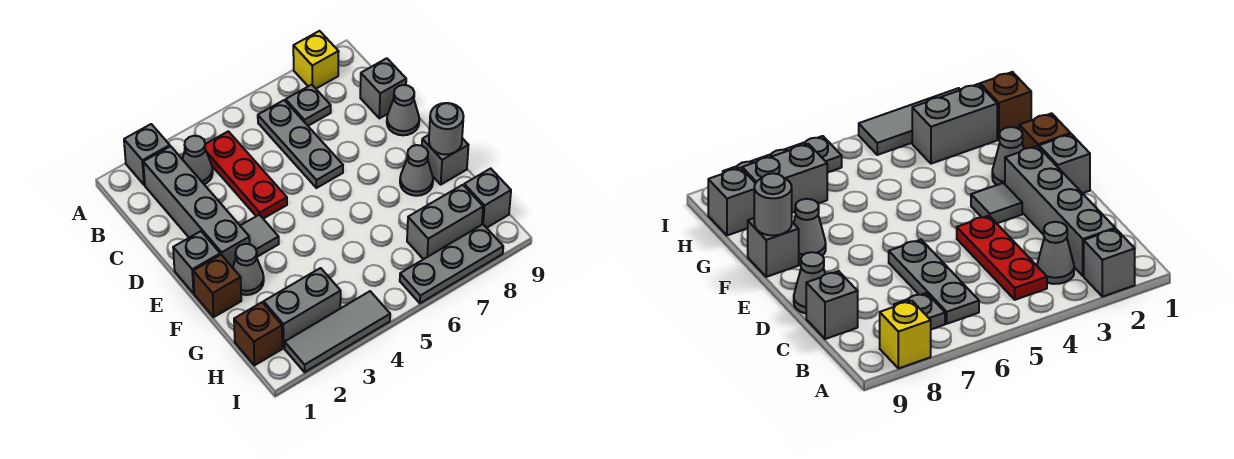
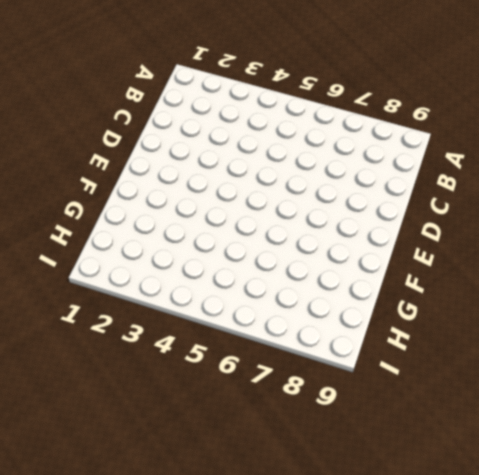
none -> grey 1x1 brick [124,124,170,185]
none -> yellow 1x1 brick [293,31,339,88]
none -> grey 1x4 brick [143,146,250,268]

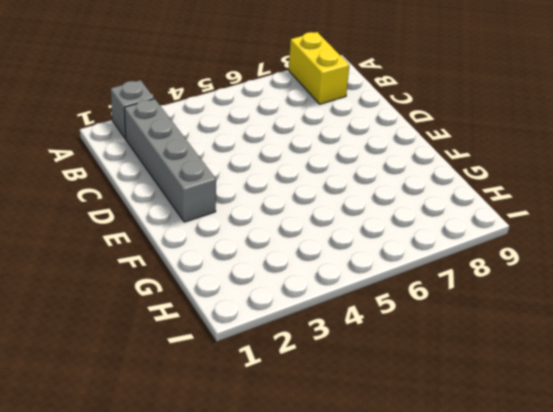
yellow 1x2 brick [289,32,349,104] -> yellow 1x1 brick [293,31,339,88]
none -> grey 1x1 cone [182,136,213,184]
none -> red 1x3 plate [205,131,287,219]
none -> grey 1x3 plate [258,100,343,188]

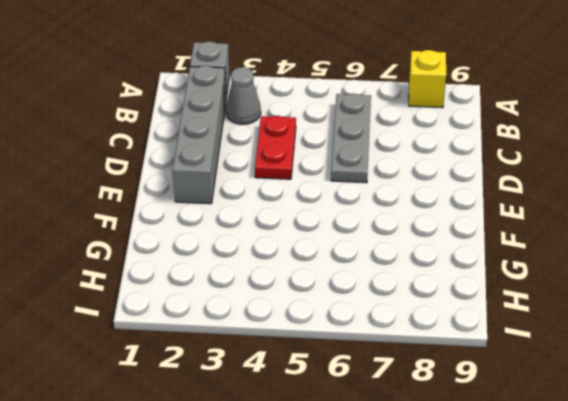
red 1x2 plate [255,116,296,179] -> red 1x3 plate [205,131,287,219]
none -> grey 1x1 plate [286,85,331,126]
none -> grey 1x1 brick [360,58,406,118]
none -> grey 1x1 cone [387,85,419,135]

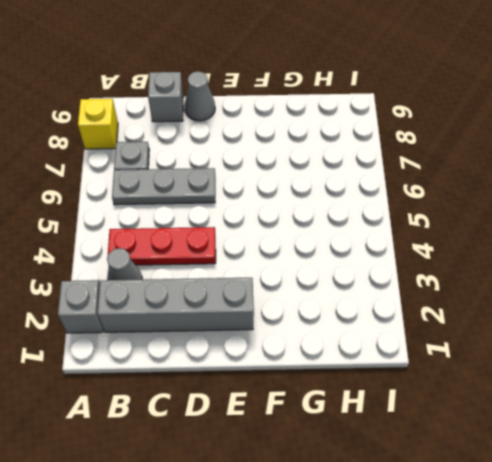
none -> grey 1x1 brick [173,231,220,294]
none -> grey 1x1 tile [240,215,279,257]
none -> brown 1x1 brick [193,255,241,317]

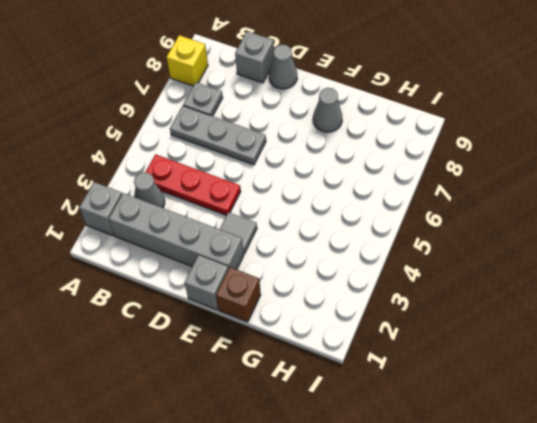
none -> grey 1x1 cone [233,244,264,295]
none -> grey 1x1 brick [422,135,468,184]
none -> brown 1x1 brick [234,302,282,365]

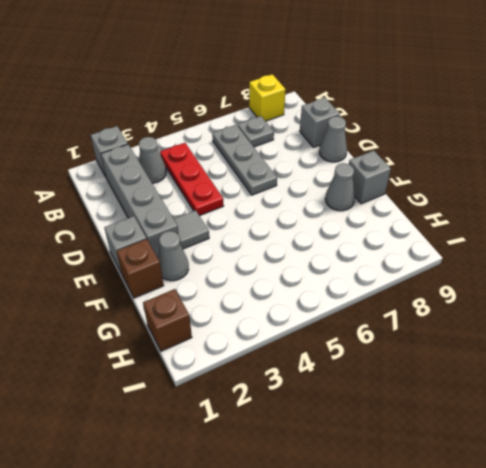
none -> grey 1x2 brick [264,268,341,348]
none -> grey 1x2 brick [407,185,483,259]
none -> grey 1x1 brick [464,168,511,228]

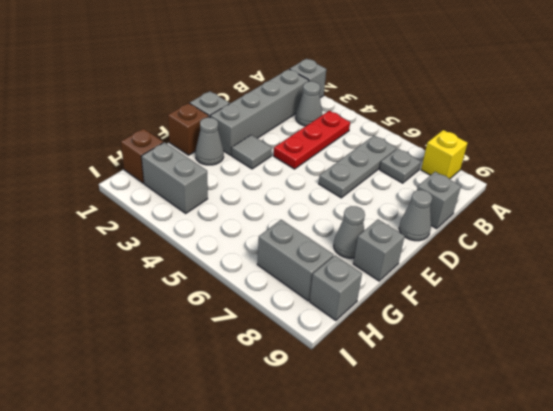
none -> grey 1x3 tile [285,291,390,372]
none -> grey 1x3 plate [400,224,503,303]
none -> grey 1x1 round brick [429,103,464,155]

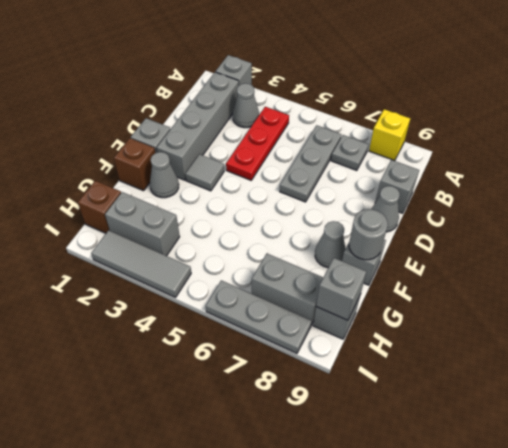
grey 1x1 brick [316,258,366,320] -> none

